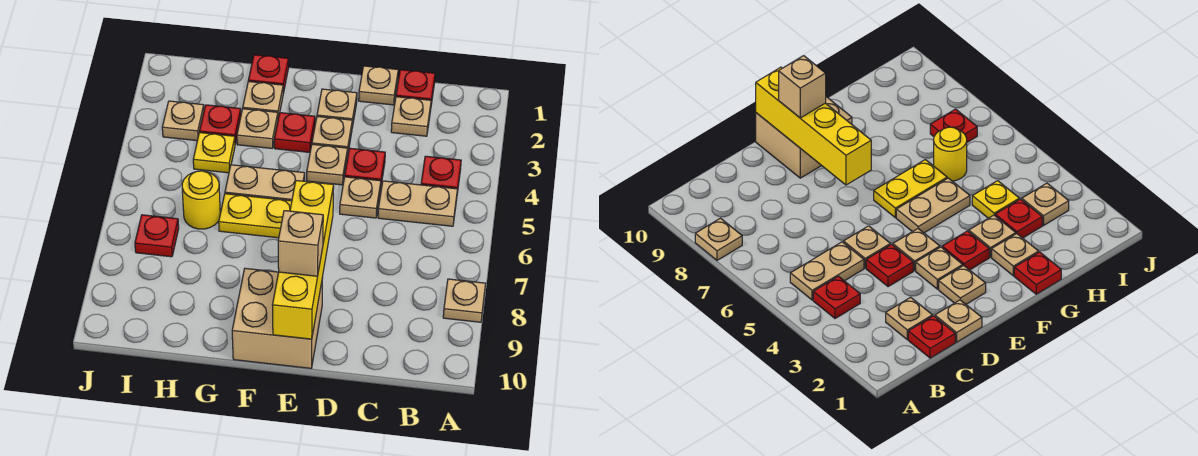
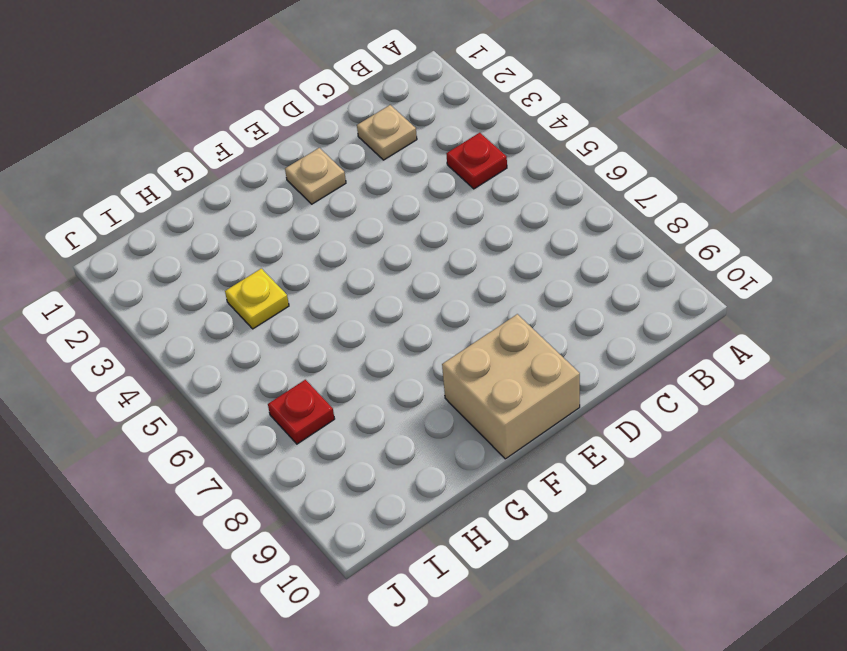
none -> tan 1x1 plate [443,279,486,322]
none -> tan 1x2 plate [378,181,458,226]
none -> red 1x1 plate [396,70,435,104]

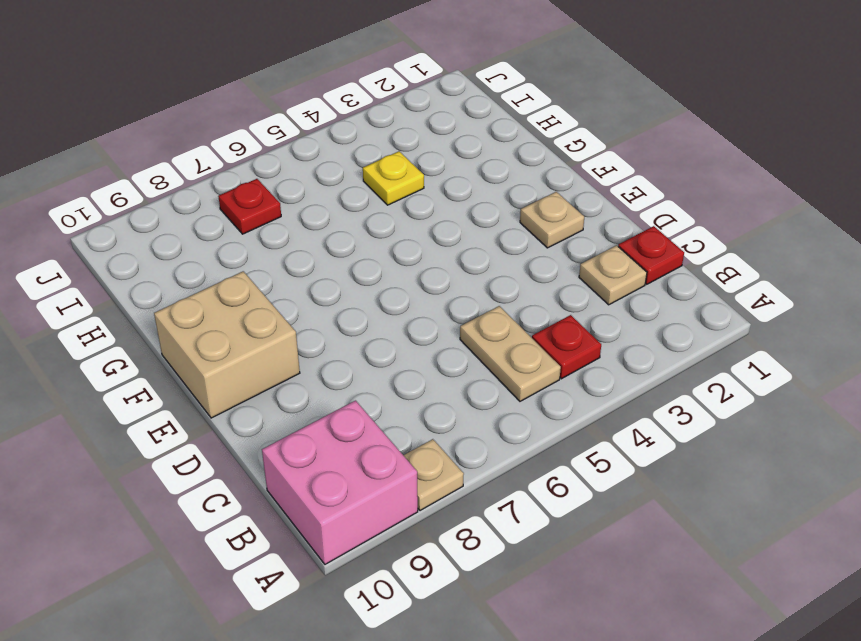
pink 2x2 brick [262,401,418,564] -> none
none -> tan 1x1 plate [359,66,398,105]
none -> red 1x1 plate [345,148,385,184]
none -> tan 1x1 plate [340,177,381,218]

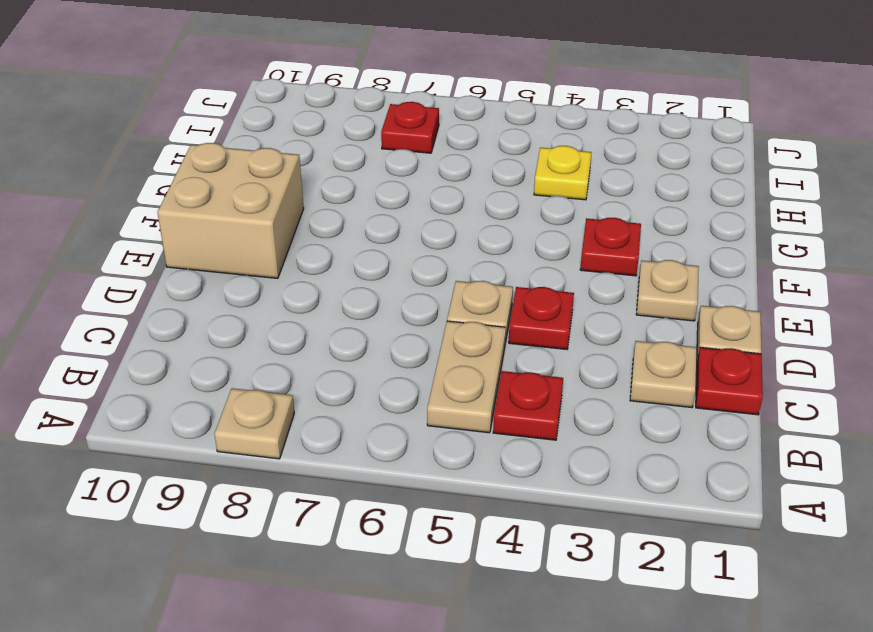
none -> tan 1x1 plate [312,116,352,156]
none -> tan 1x1 plate [307,144,348,185]
none -> tan 1x2 plate [225,165,305,201]

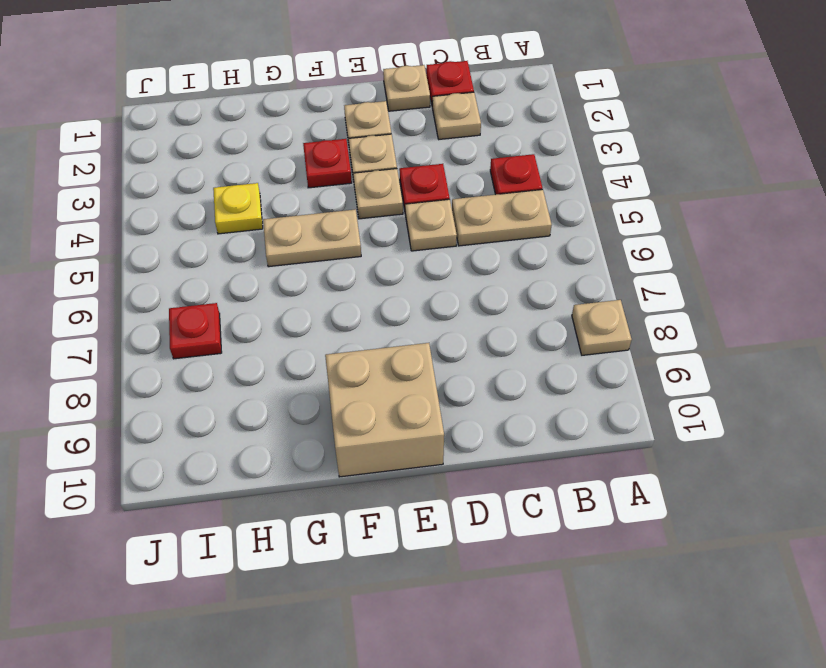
none -> yellow 1x2 plate [219,194,292,238]
none -> red 1x1 plate [248,55,289,93]
none -> tan 1x1 plate [243,81,283,118]

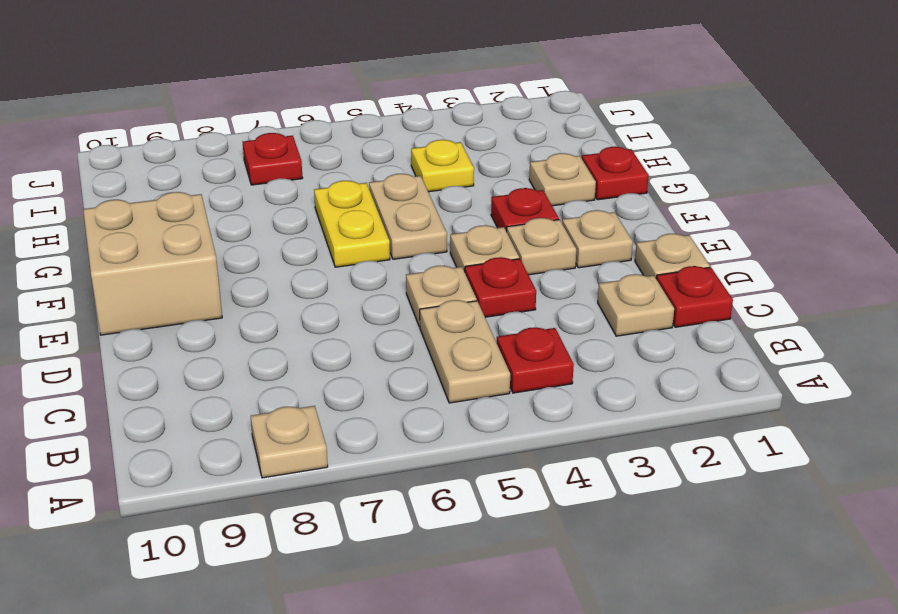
none -> tan 1x1 plate [237,109,278,148]
none -> red 1x1 plate [200,105,241,144]
none -> yellow 1x1 round brick [182,171,220,229]

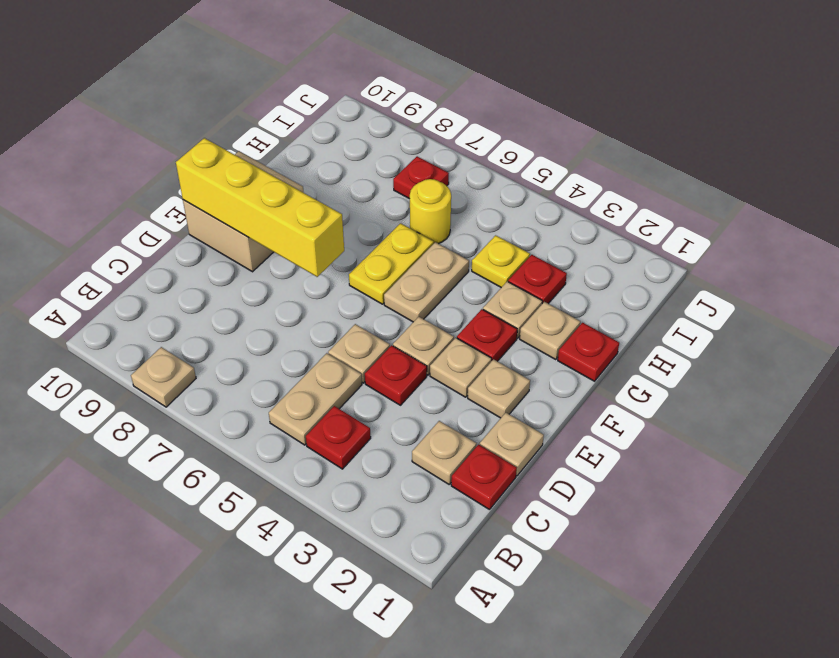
none -> tan 1x1 plate [162,101,204,141]
none -> tan 1x1 brick [278,211,323,276]

